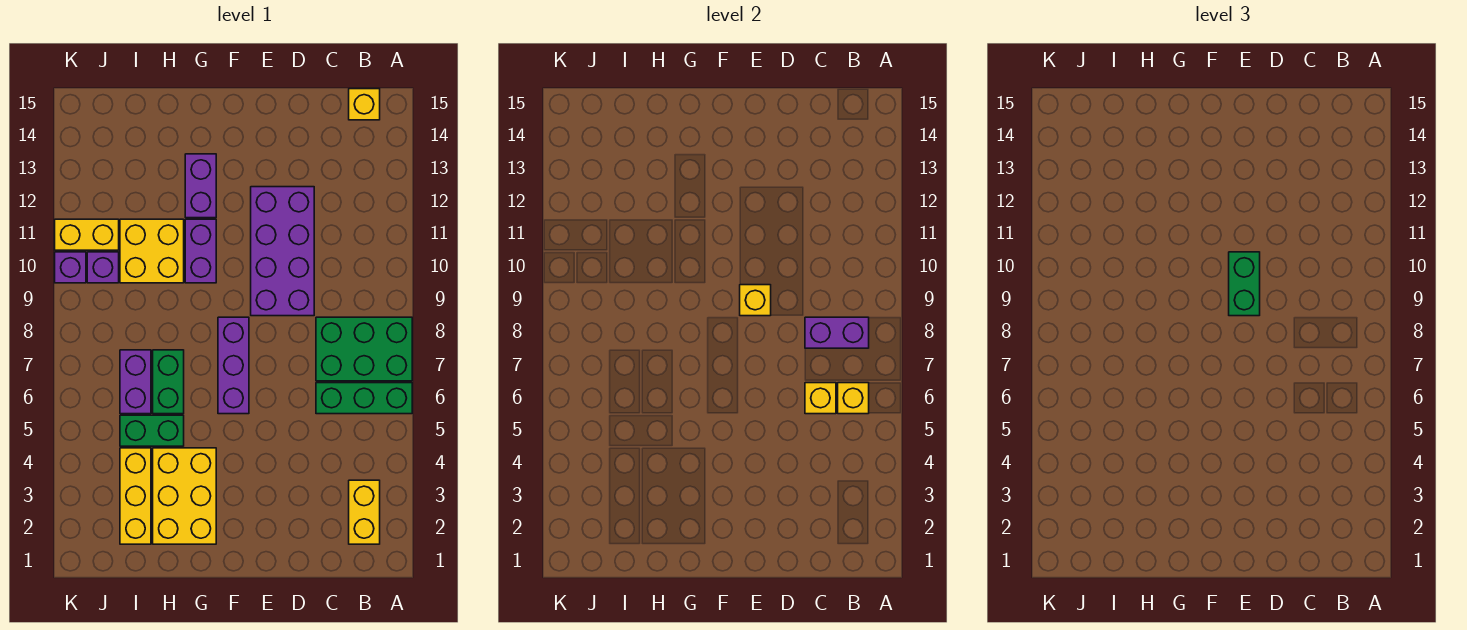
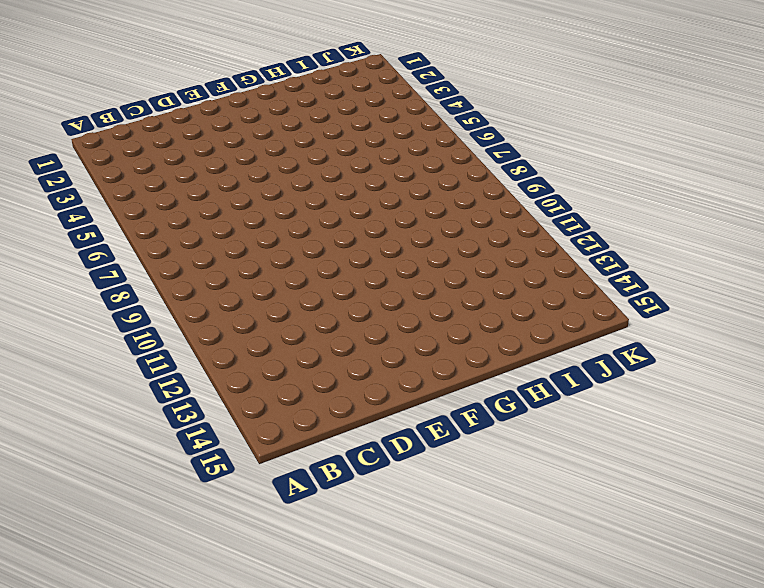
none -> green 1x3 brick [316,383,412,414]
none -> green 2x3 brick [316,317,412,381]
none -> yellow 1x2 brick [349,480,380,544]

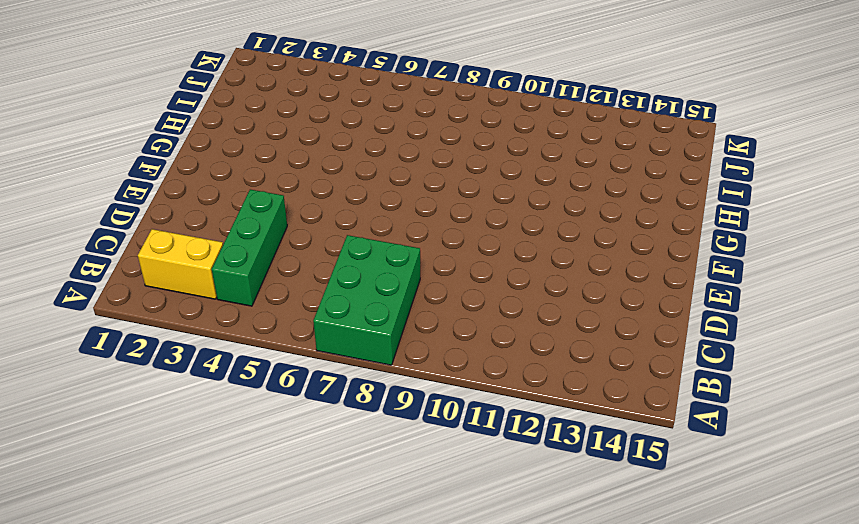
green 1x3 brick [212,190,287,306] -> green 1x3 brick moved to [316,383,412,414]
none -> yellow 1x1 brick [349,89,380,120]
none -> purple 2x4 brick [251,187,314,316]
none -> purple 1x3 brick [218,317,249,414]

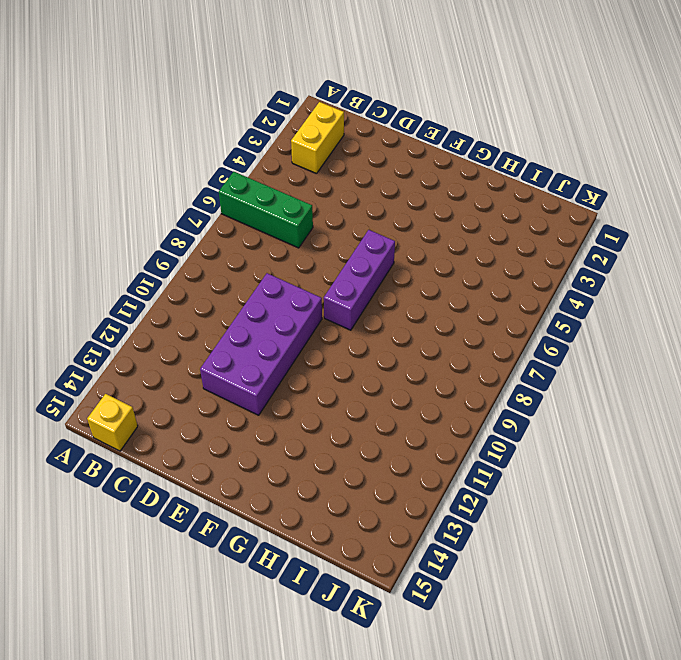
none -> green 2x3 brick [316,317,412,381]
none -> yellow 2x3 brick [153,448,216,544]
none -> purple 1x2 brick [185,219,216,283]

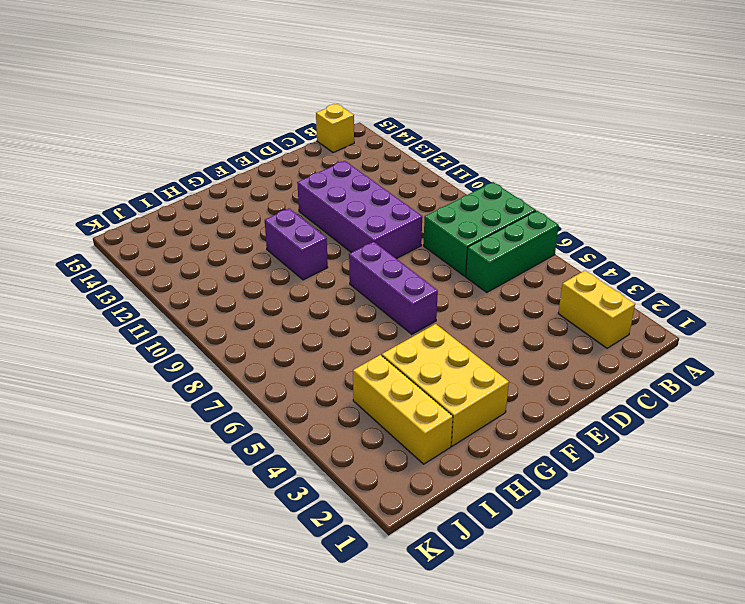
none -> purple 1x2 brick [185,154,216,218]
none -> green 1x2 brick [120,415,184,446]
none -> green 1x2 brick [153,350,184,414]

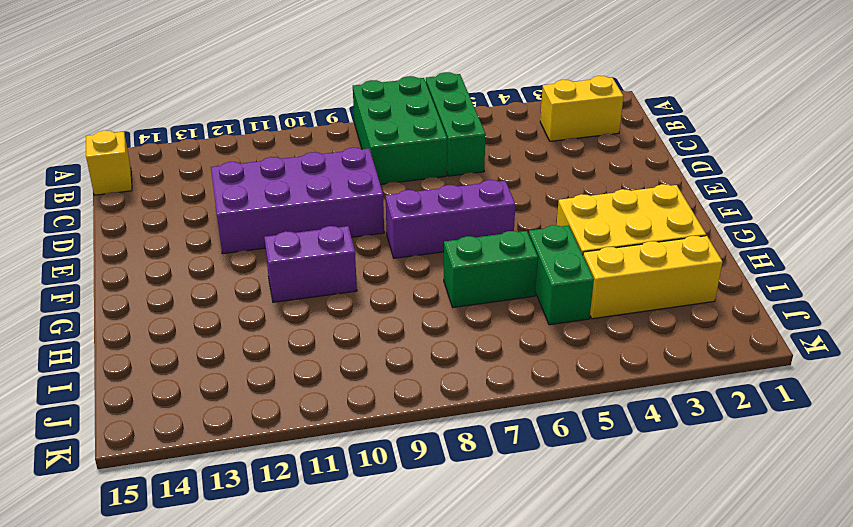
none -> purple 1x2 brick [185,154,216,218]
none -> yellow 2x2 brick [120,219,184,283]
none -> purple 1x2 brick [120,350,151,414]

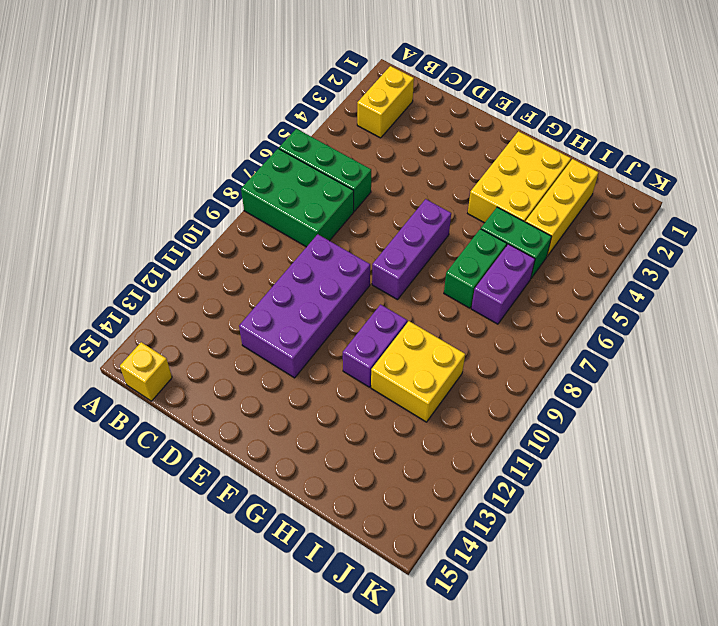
none -> purple 1x2 brick [185,154,216,218]
none -> purple 1x1 brick [87,252,119,283]
none -> yellow 1x2 brick [55,219,119,250]

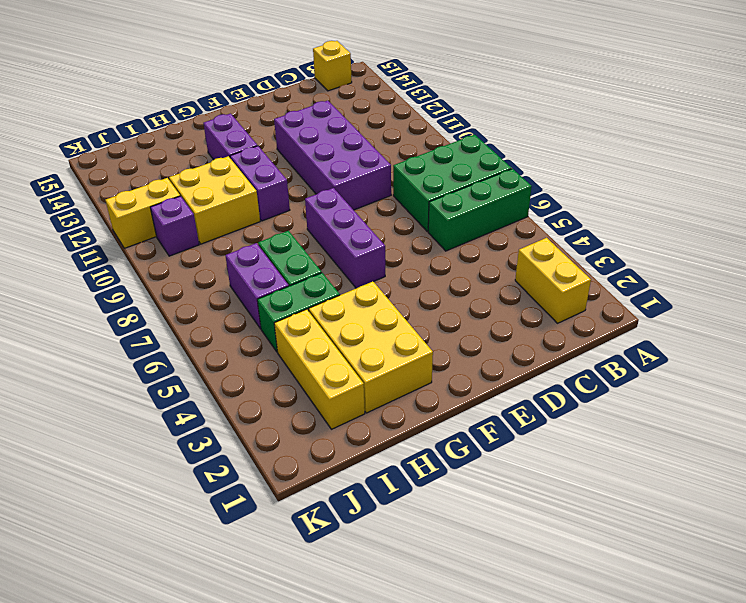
none -> purple 1x1 brick [55,252,86,283]
none -> yellow 1x1 brick [838,383,869,414]
none -> purple 1x2 brick [805,317,869,348]

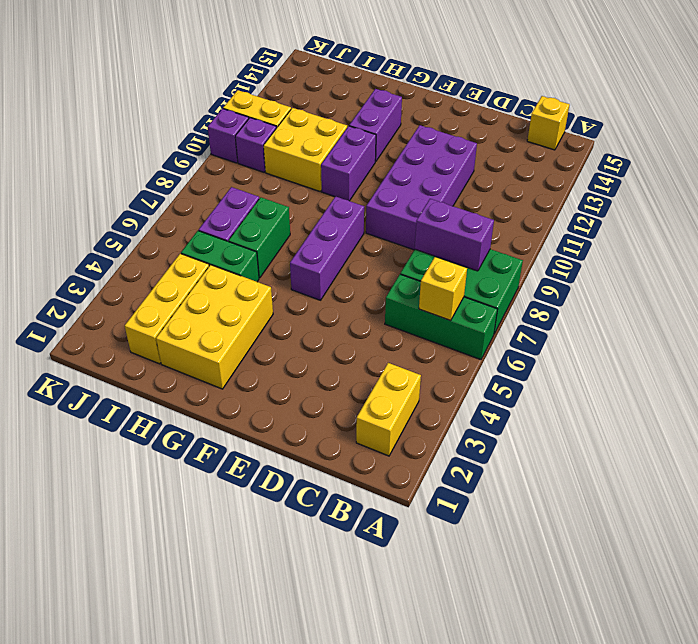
none -> yellow 1x1 brick [805,383,836,414]
none -> yellow 1x1 brick [740,285,771,316]
none -> green 1x2 brick [1229,252,1260,316]

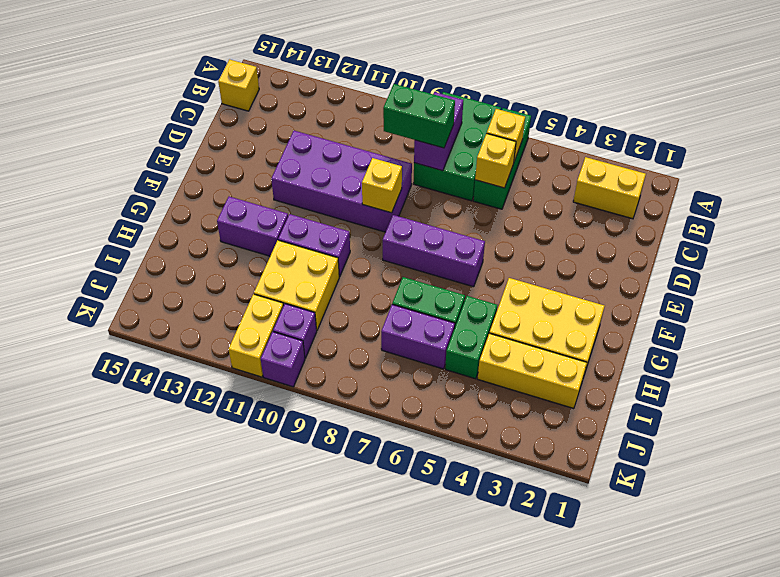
green 1x2 brick [383,84,455,148] -> green 1x2 brick moved to [1229,252,1260,316]

